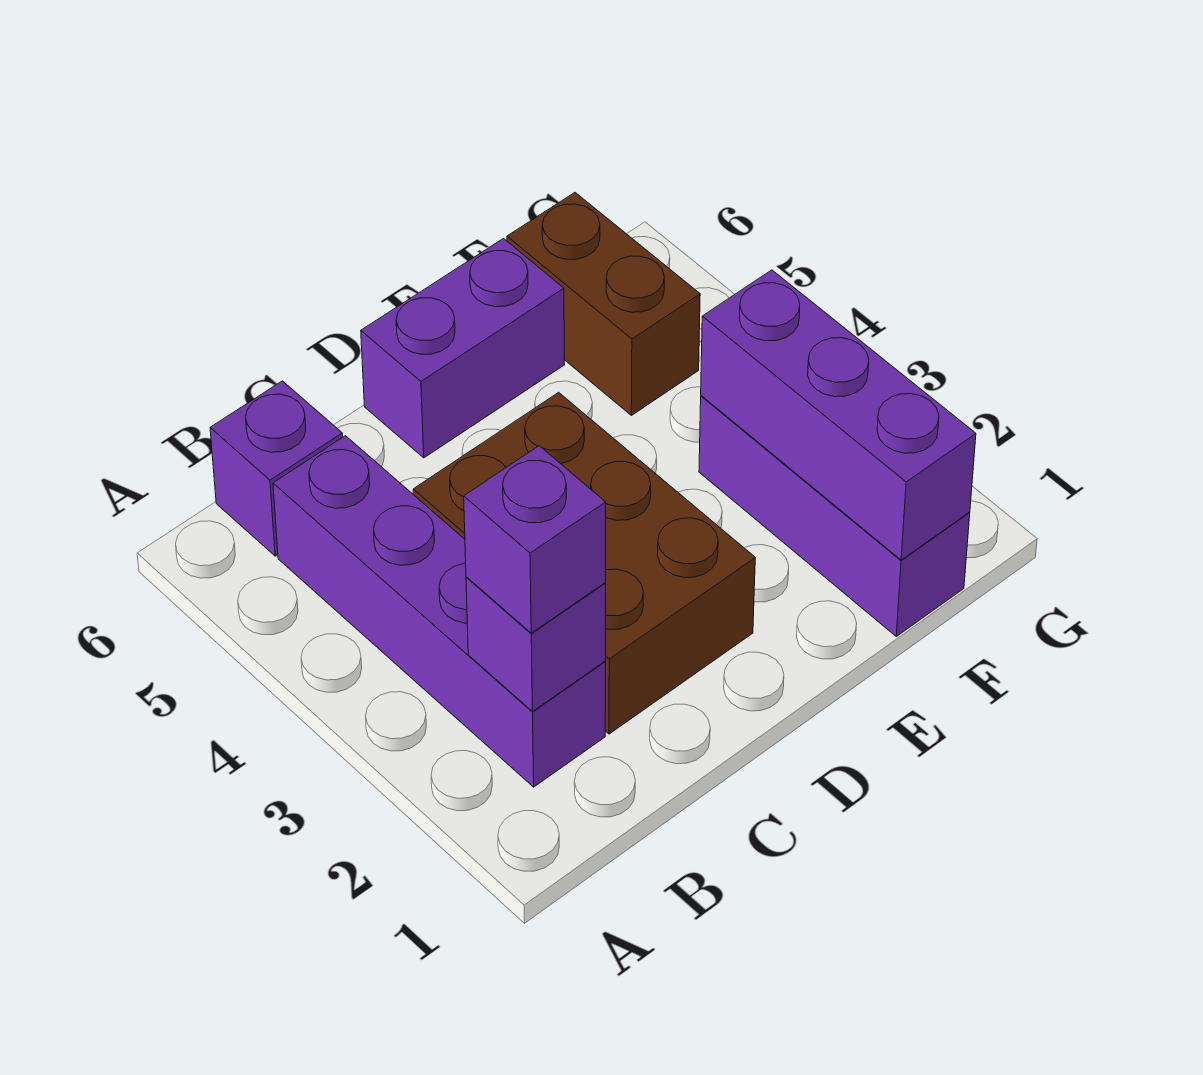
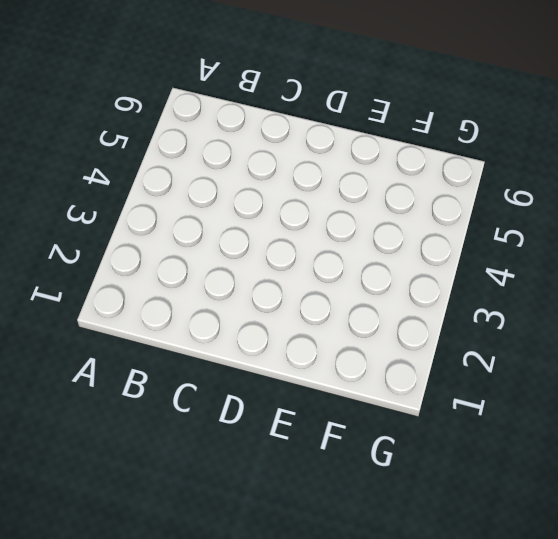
none -> purple 1x4 brick [273,436,606,787]
none -> purple 1x1 brick [210,381,343,556]

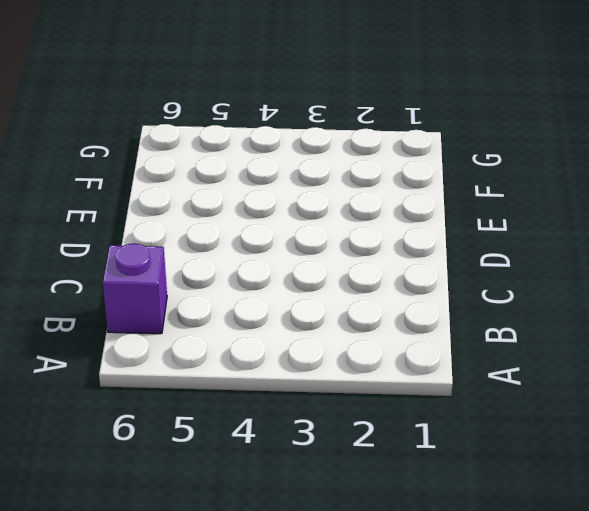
none -> purple 1x4 brick [273,436,606,787]
none -> brown 2x3 brick [413,392,755,734]

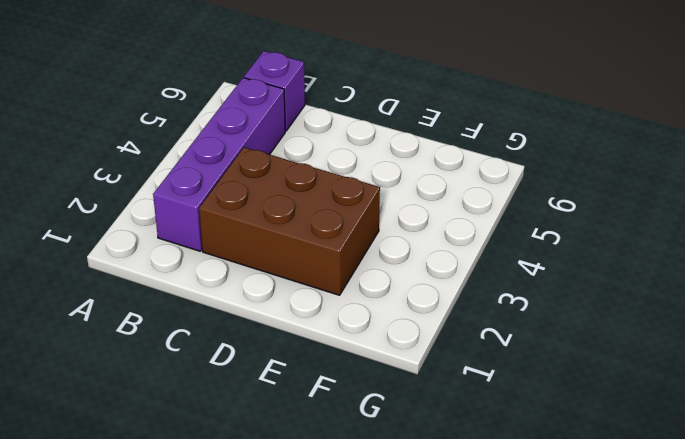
brown 2x3 brick [199,147,380,295] -> brown 2x3 brick turned to [413,392,755,734]
none -> purple 1x2 brick [361,239,565,458]
none -> purple 1x3 brick [699,396,970,636]

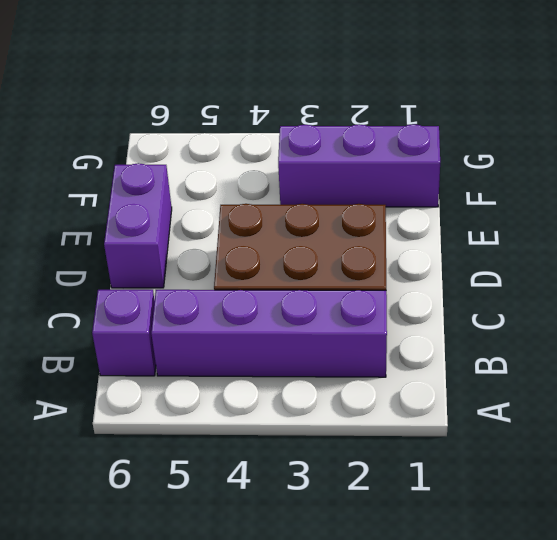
none -> brown 1x2 brick [507,193,700,415]
none -> purple 1x1 brick [466,577,606,711]

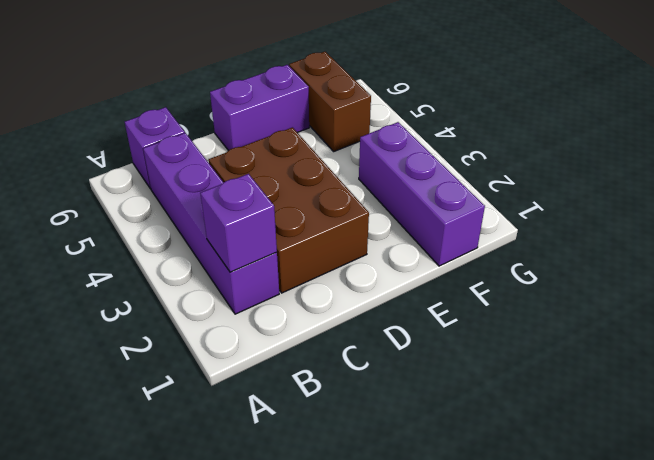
none -> purple 1x3 brick [701,270,976,560]
none -> purple 1x1 brick [464,446,606,633]

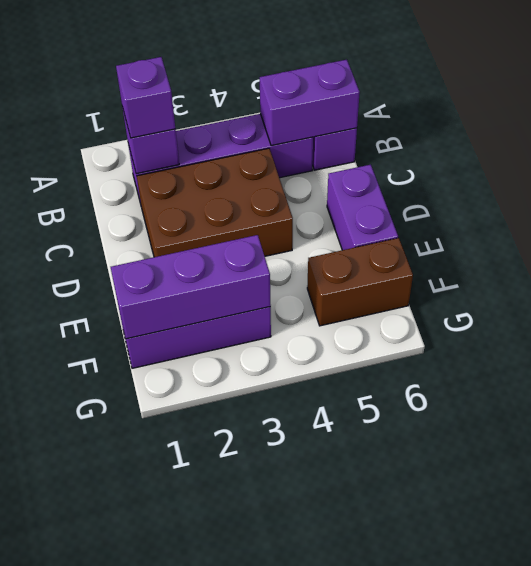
purple 1x2 brick [260,60,360,146] -> none

